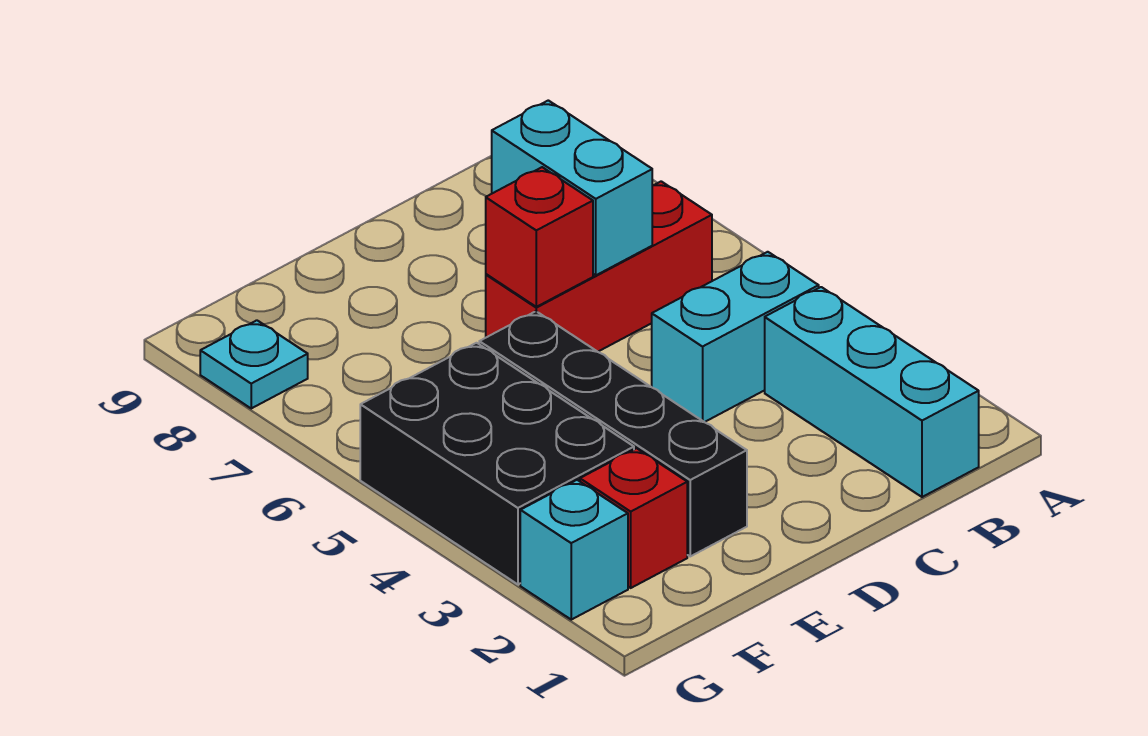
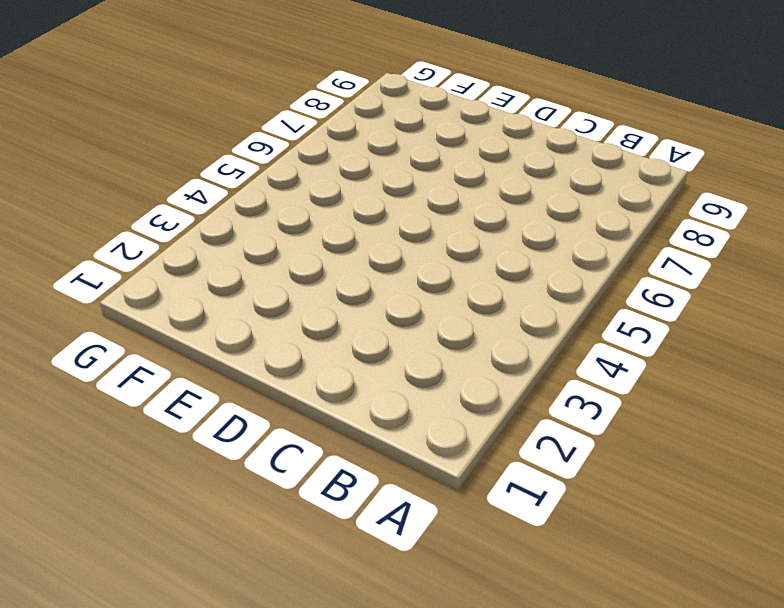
none -> cyan 1x3 brick [765,287,979,497]
none -> cyan 1x2 brick [652,252,819,422]

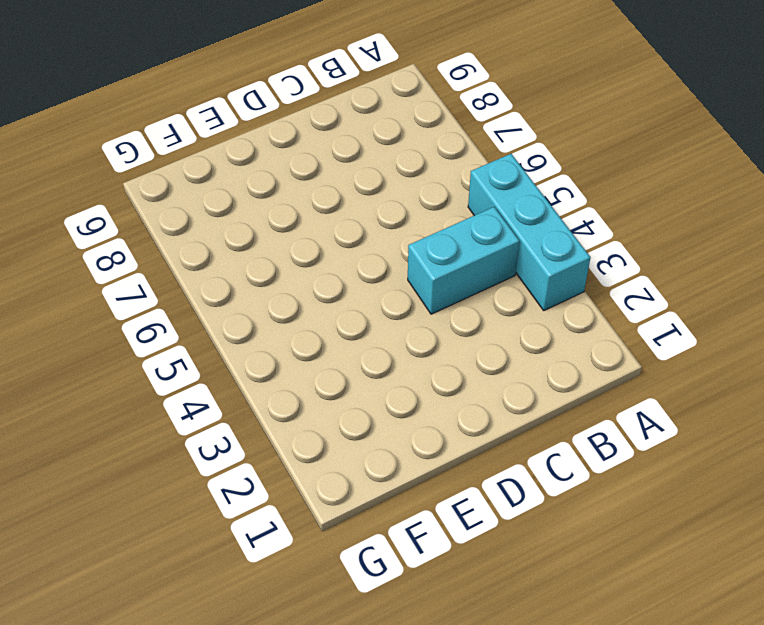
cyan 1x3 brick [468,154,591,310] -> cyan 1x3 brick moved to [765,287,979,497]
none -> red 1x3 brick [486,181,712,352]
none -> black 1x4 brick [479,311,747,556]

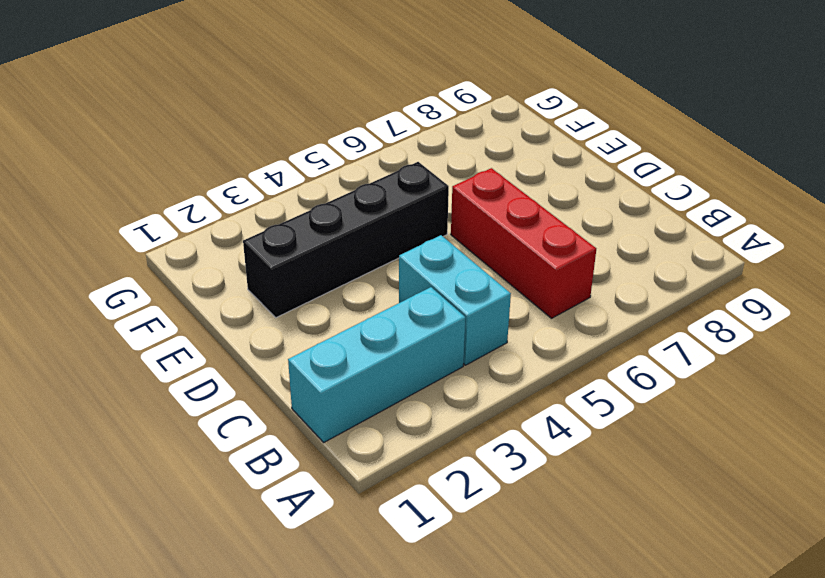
none -> red 1x1 brick [580,448,687,588]
none -> black 2x3 brick [360,343,634,584]

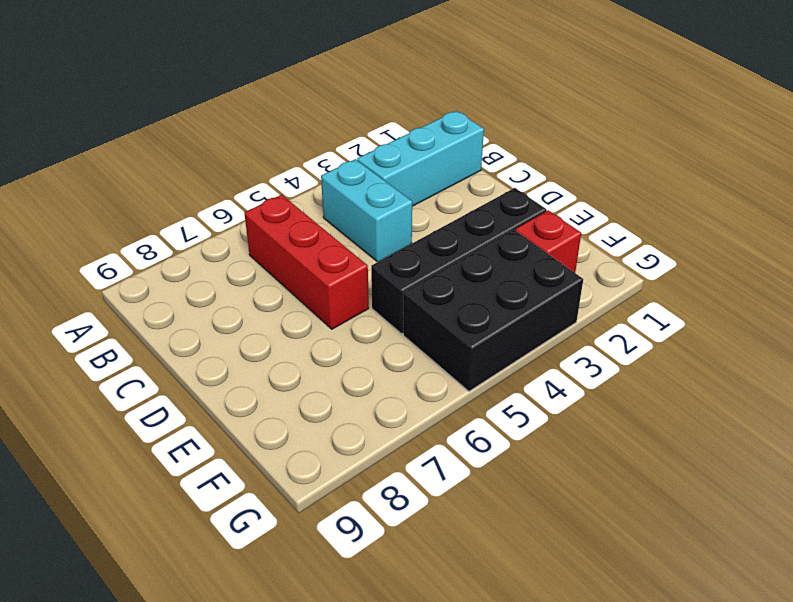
none -> cyan 1x1 brick [520,480,628,620]
none -> cyan 1x1 plate [200,320,308,408]

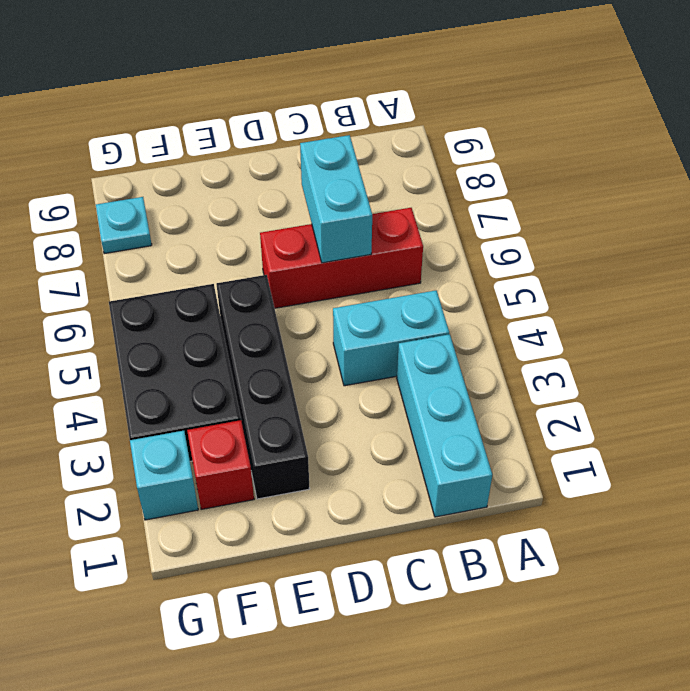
none -> red 1x1 brick [486,167,593,307]

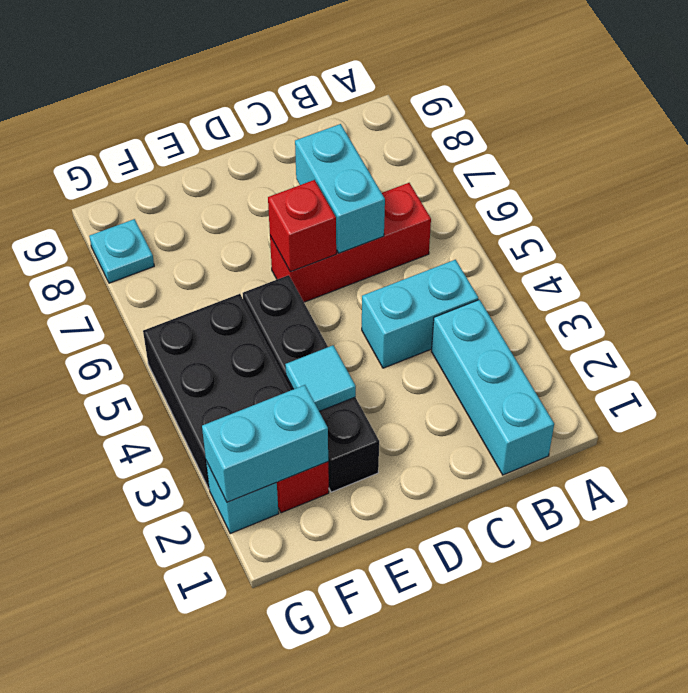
cyan 1x1 tile [285,345,356,411] -> none
cyan 1x2 brick [202,385,328,502] -> none

